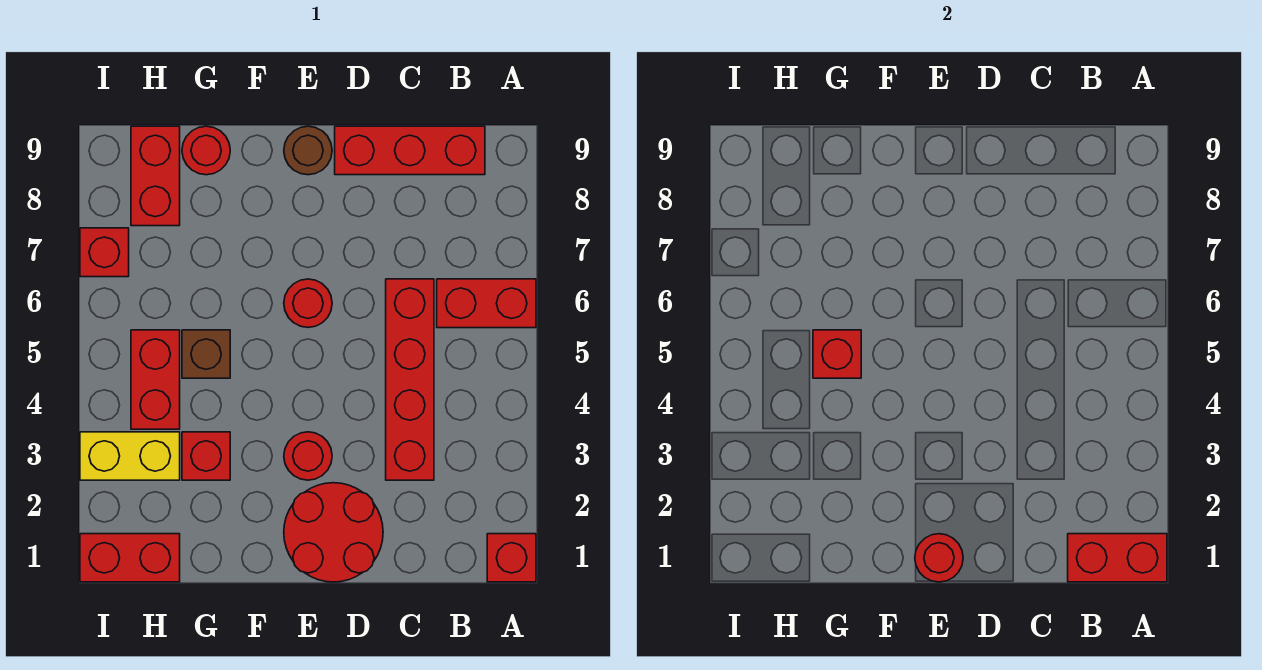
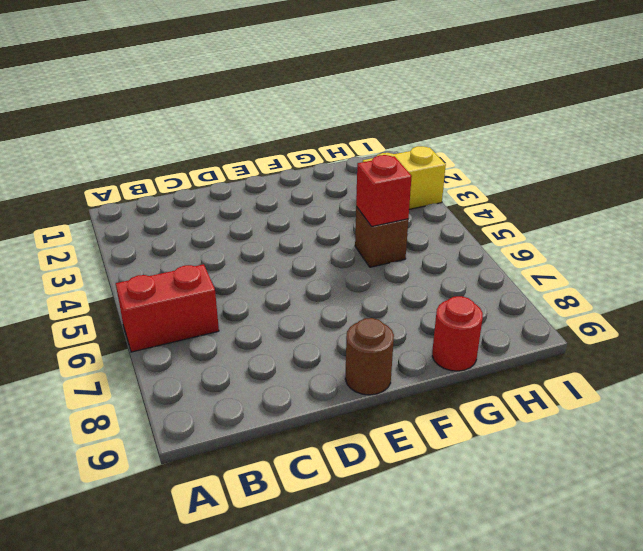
none -> red 1x1 brick [487,534,536,582]
none -> red 1x3 brick [335,126,485,175]
none -> red 1x4 brick [386,279,434,480]

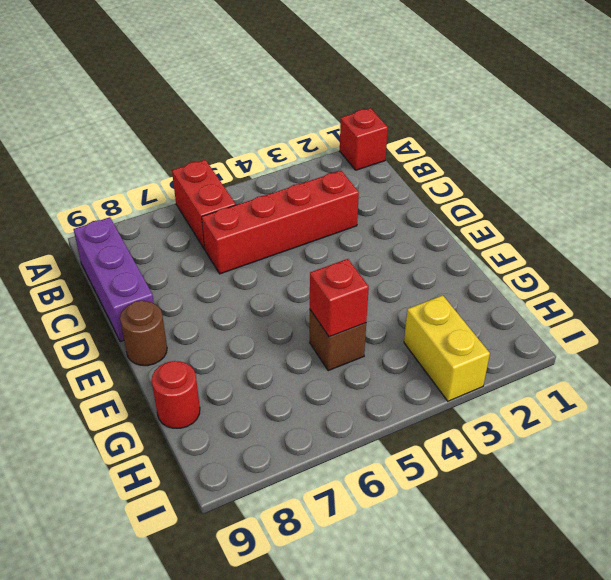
purple 1x3 brick [73,217,154,342] -> red 1x3 brick [335,126,485,175]
none -> red 2x2 round brick [284,483,383,582]
none -> red 1x1 round brick [284,432,332,480]
none -> red 1x1 round brick [284,279,332,327]

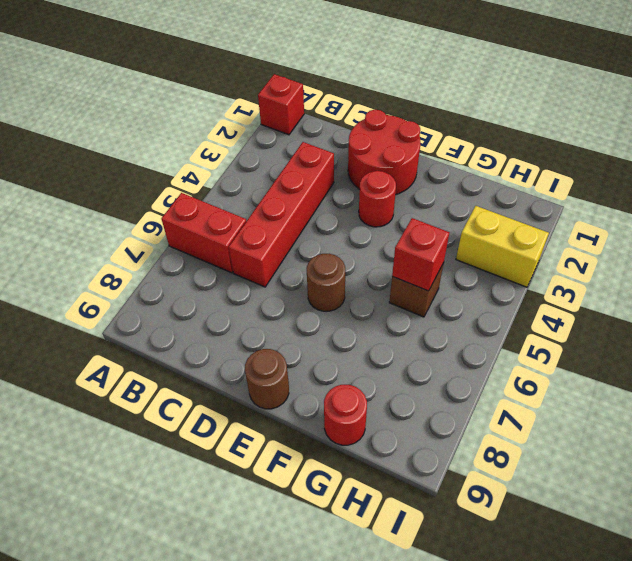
brown 1x1 round brick [307,254,345,311] -> red 1x1 round brick [284,279,332,327]
none -> red 1x3 brick [335,126,485,175]
none -> red 1x1 brick [182,432,230,480]
none -> red 1x2 brick [80,534,180,582]

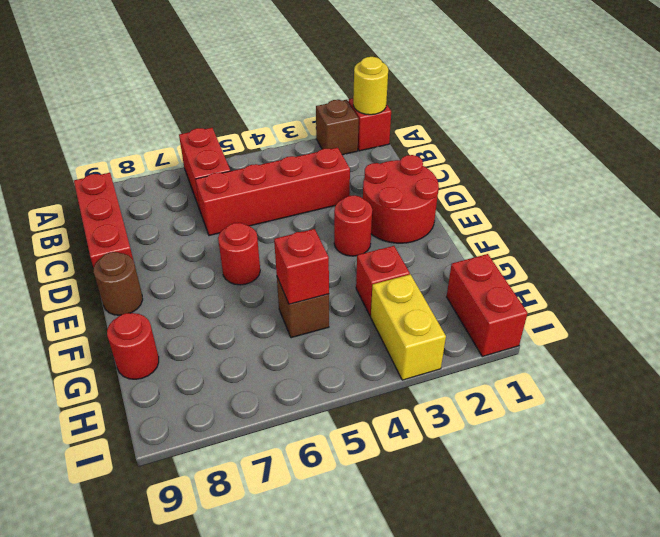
yellow 1x1 round brick [353,57,388,115] -> red 1x2 brick [1068,534,1167,582]
brown 1x1 brick [316,100,359,155] -> none
none -> red 1x2 brick [131,330,180,429]
none -> red 1x2 brick [131,126,180,226]
none -> red 1x1 brick [80,228,129,277]

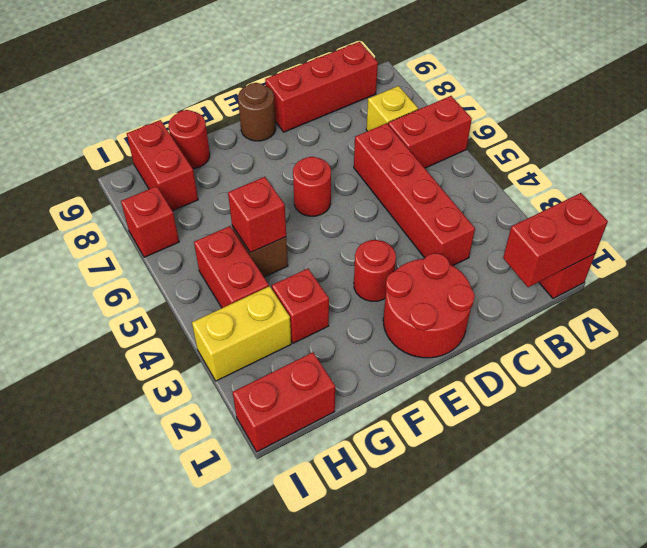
yellow 1x1 brick [366,86,418,131] -> none
none -> red 1x1 round brick [915,534,963,582]

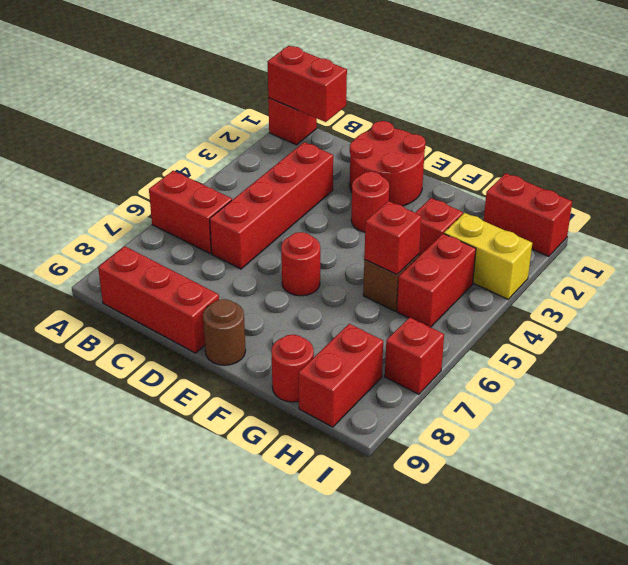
none -> red 1x1 round brick [915,534,963,582]

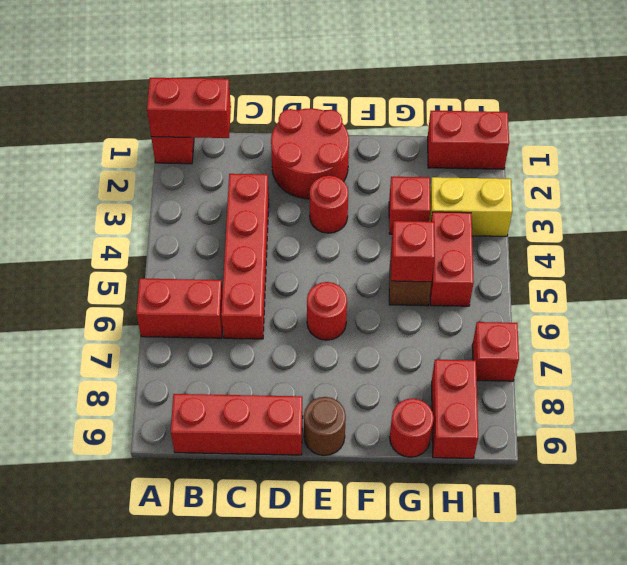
none -> red 1x1 round brick [915,534,963,582]

